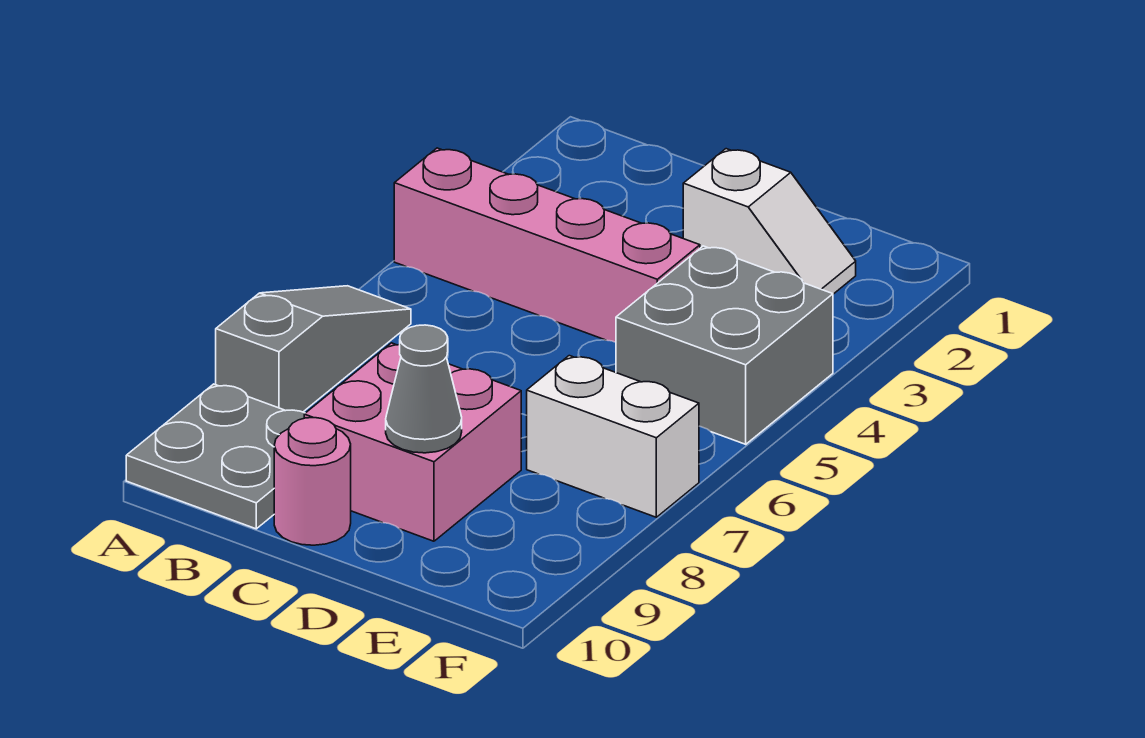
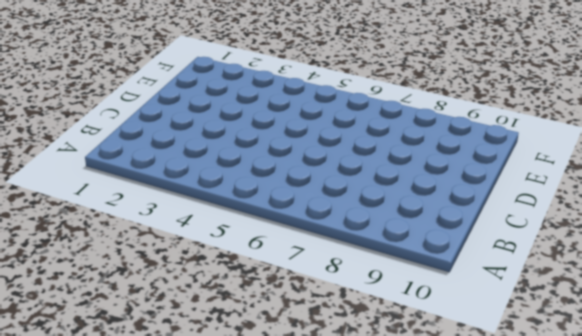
none -> pink 1x4 brick [394,148,700,342]
none -> grey 1x3 slope [216,286,411,412]

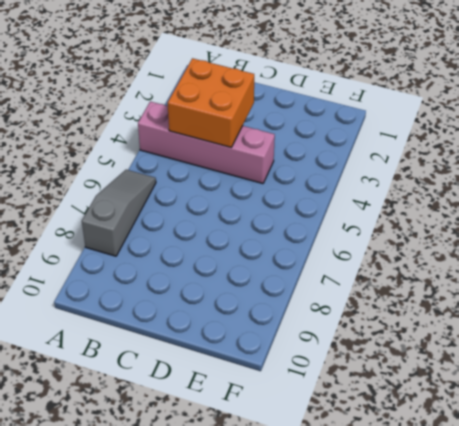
orange 2x2 brick [168,58,254,147] -> none
none -> grey 2x2 plate [126,384,305,529]
none -> pink 2x2 brick [304,343,521,541]

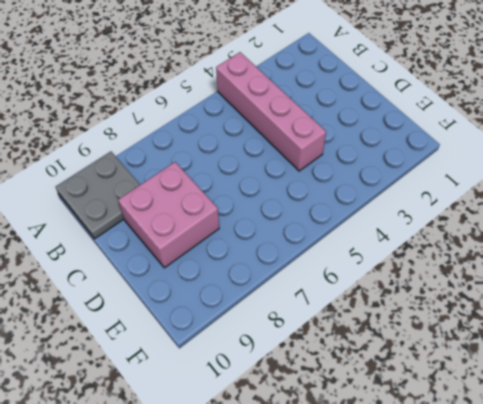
none -> grey 1x3 slope [216,286,411,412]
none -> pink 1x1 round brick [274,418,351,545]

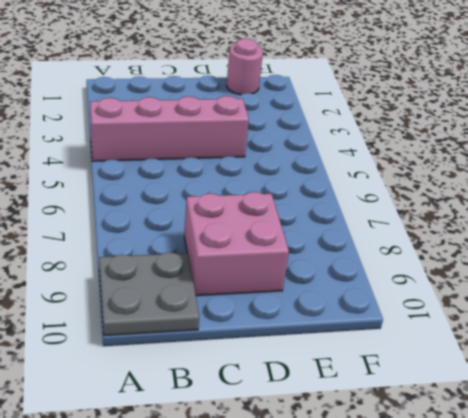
pink 1x1 round brick [227,38,263,95] -> pink 1x1 round brick moved to [274,418,351,545]
none -> grey 1x3 slope [216,286,411,412]
none -> white 1x2 slope [683,149,856,294]

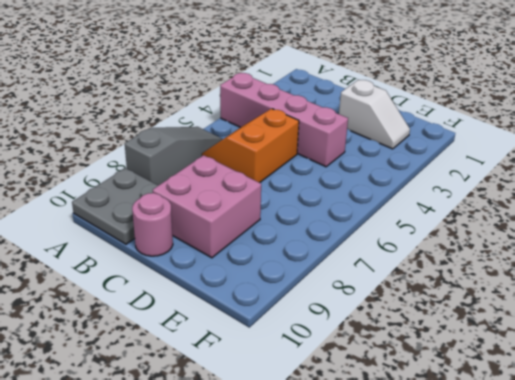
orange 2x2 slope [202,109,299,183] -> none
none -> grey 2x2 brick [616,246,833,444]
none -> white 1x2 brick [527,356,699,517]

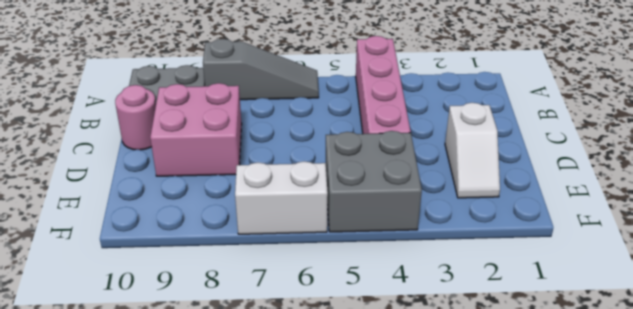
white 1x2 brick [235,161,328,234] -> white 1x2 brick turned to [527,356,699,517]
none -> grey 1x1 cone [386,325,462,453]

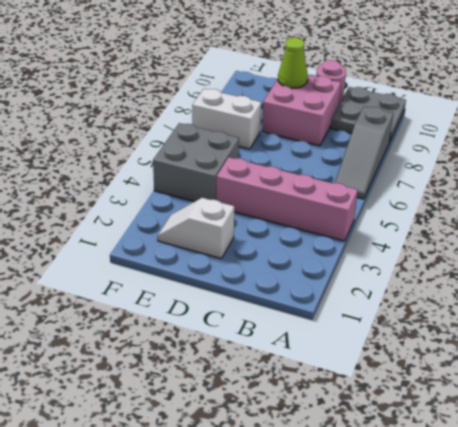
lime 1x1 cone [278,38,308,88] -> grey 1x1 cone [386,325,462,453]

